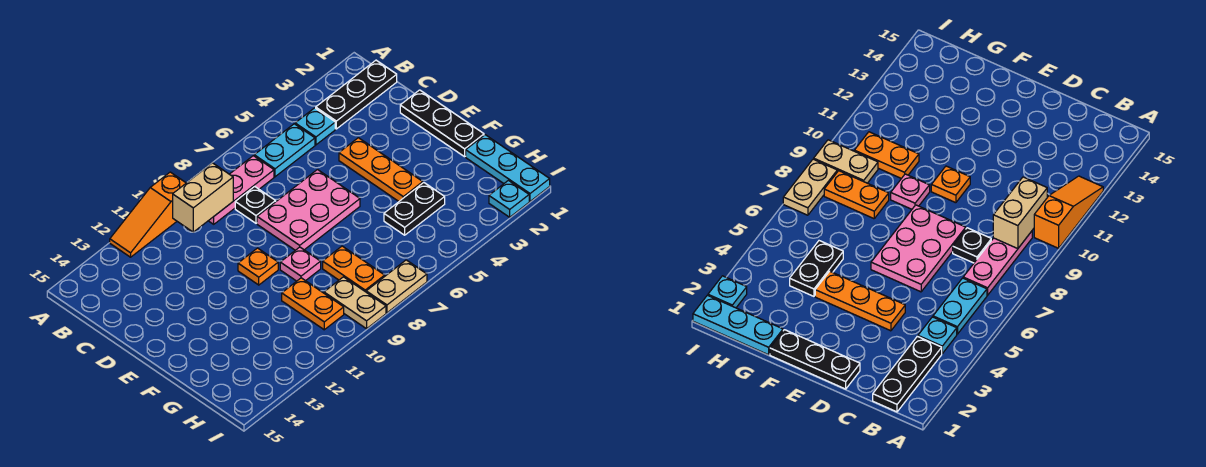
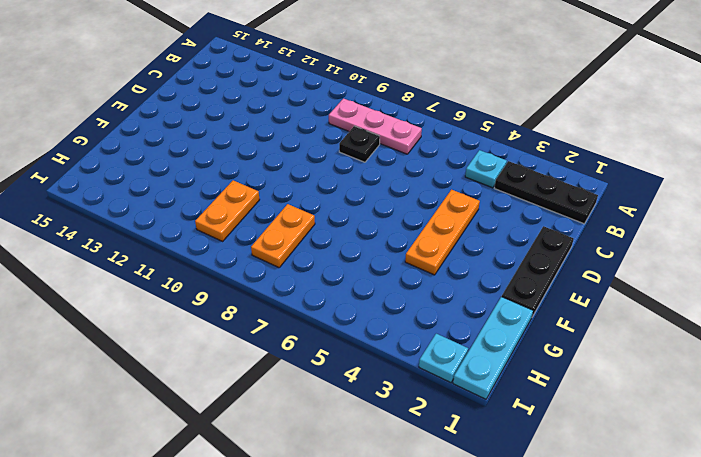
none -> orange 1x3 slope [110,172,186,257]
none -> cyan 1x2 plate [254,124,315,177]
none -> pink 2x3 plate [257,170,360,250]

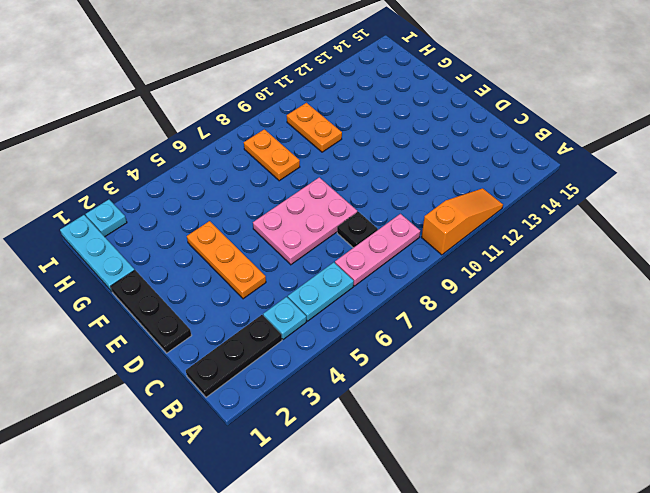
none -> orange 1x1 plate [238,248,278,285]
none -> pink 1x1 plate [280,247,321,281]
none -> black 1x2 plate [384,183,445,235]

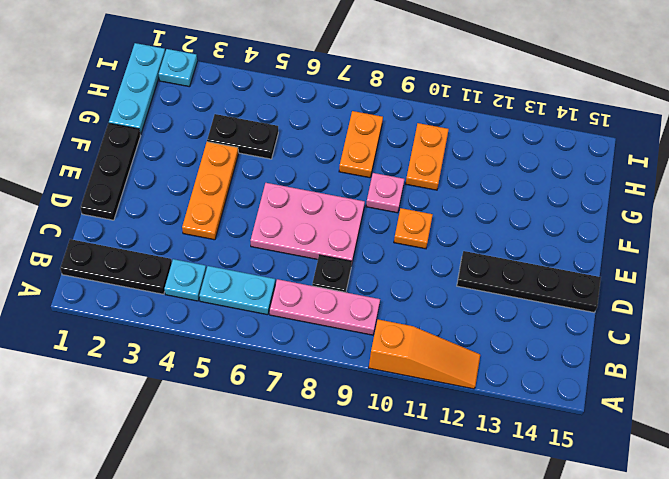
black 1x4 plate [457,251,601,312] -> none
none -> tan 1x2 plate [324,277,386,329]
none -> tan 1x2 plate [366,260,427,313]
none -> tan 1x2 brick [173,163,233,232]

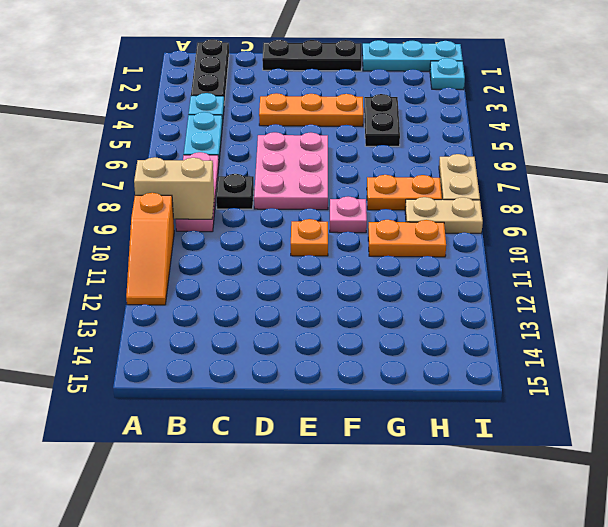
tan 1x2 brick [134,157,214,219] -> tan 1x2 brick turned to [173,163,233,232]

